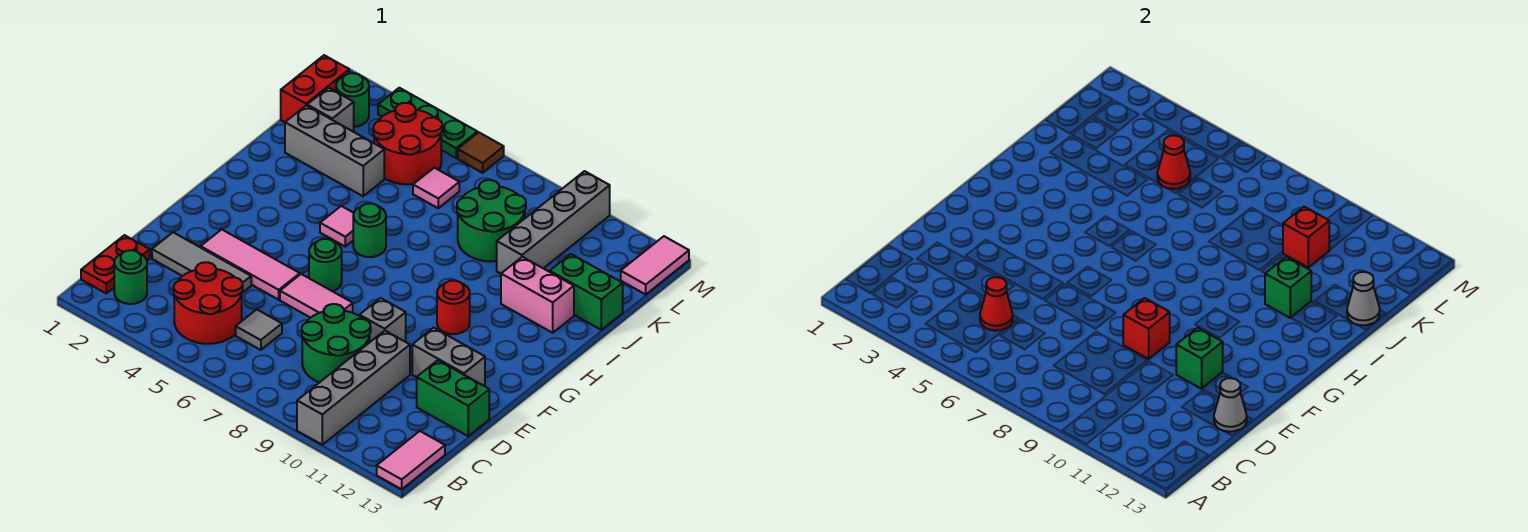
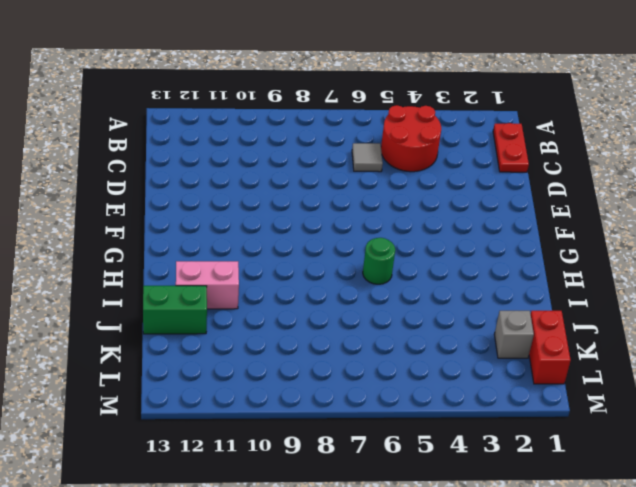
none -> grey 1x4 brick [297,331,410,445]
none -> pink 1x2 tile [377,431,445,489]
none -> green 1x1 round brick [114,250,147,304]
none -> green 2x2 round brick [302,304,371,383]

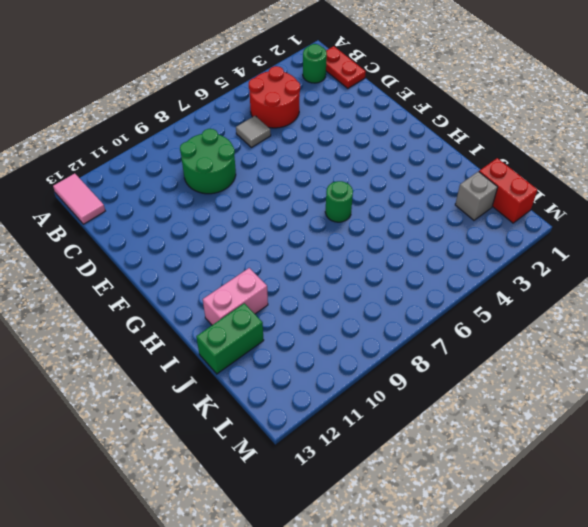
none -> grey 1x4 brick [297,331,410,445]
none -> grey 1x3 tile [152,232,251,293]
none -> green 1x2 brick [417,360,489,436]
none -> pink 1x3 tile [201,229,300,300]

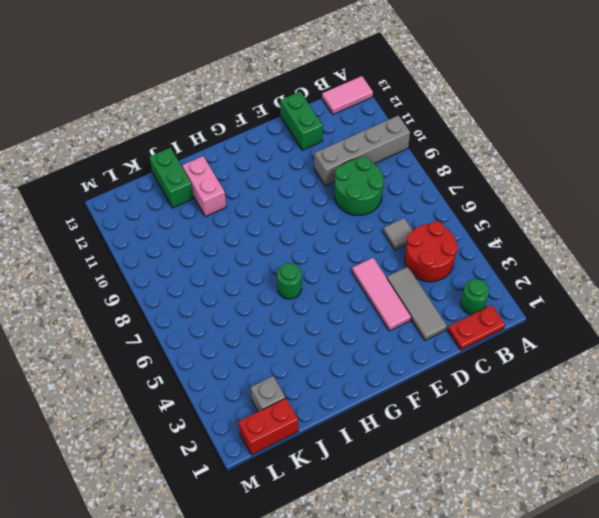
none -> pink 1x2 tile [280,274,353,318]
none -> grey 1x1 brick [359,298,406,342]
none -> grey 1x2 brick [412,328,485,386]
none -> green 1x1 round brick [309,239,342,291]

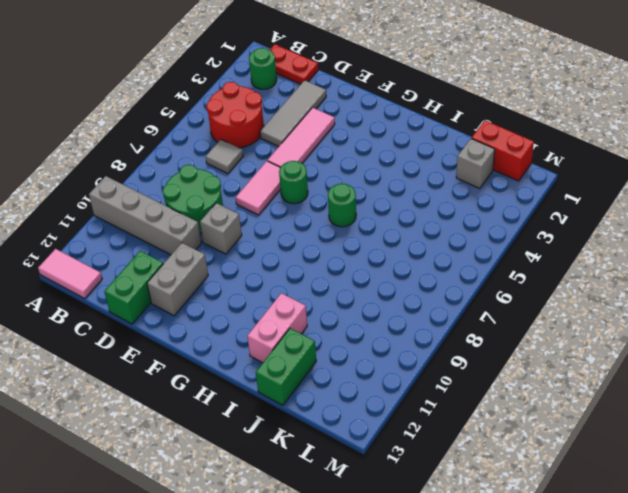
none -> red 1x1 round brick [437,281,470,334]
none -> pink 1x1 tile [320,206,354,246]
none -> grey 1x3 brick [285,106,384,196]
none -> green 2x2 round brick [457,180,526,261]

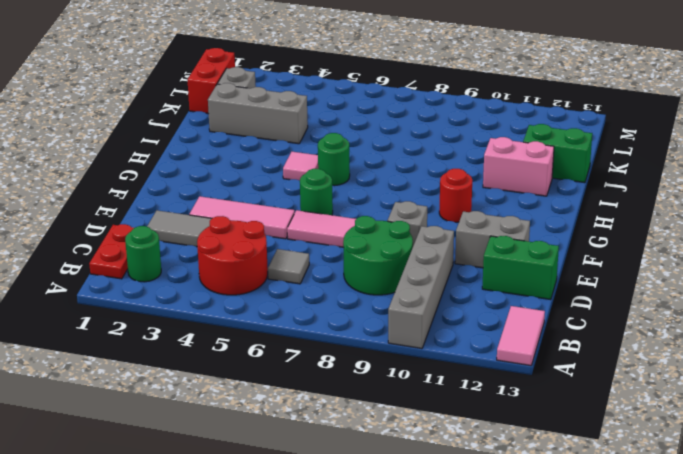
none -> green 2x2 round brick [457,180,526,261]
none -> grey 1x4 brick [497,171,610,274]
none -> red 2x2 round brick [373,103,442,184]
none -> pink 1x1 tile [413,168,459,208]

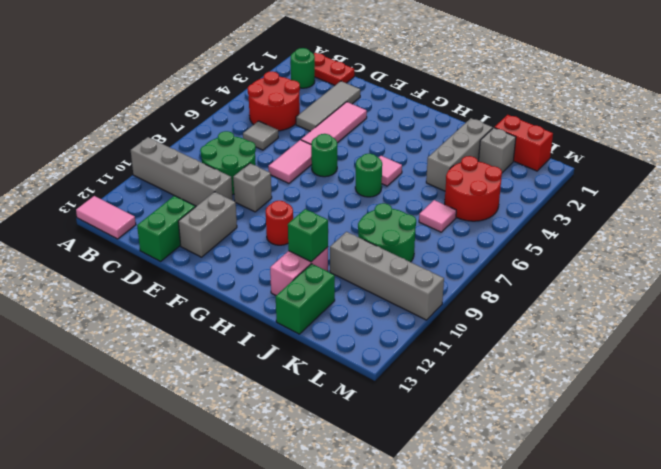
none -> green 1x1 round brick [336,73,369,127]
none -> pink 1x2 tile [621,236,689,294]
none -> green 1x3 plate [378,88,477,158]
none -> brown 1x1 tile [458,132,504,173]

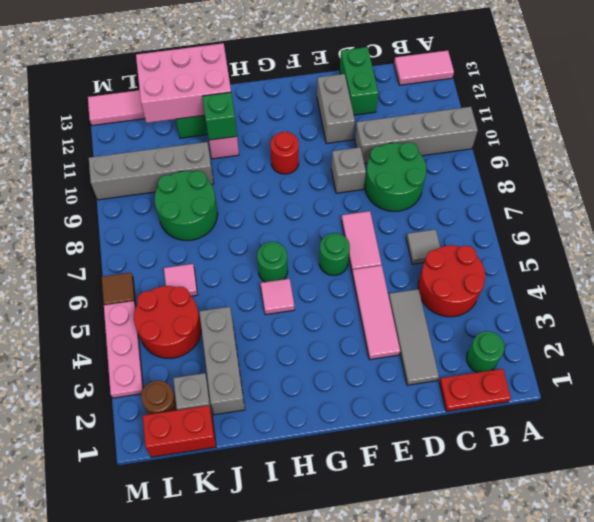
pink 2x3 brick [136,43,231,123] -> grey 1x1 cone [1347,272,1380,325]
brown 1x1 round brick [141,381,177,415] -> green 1x1 round brick [336,73,369,127]
pink 1x3 plate [104,301,143,398] -> green 1x3 plate [378,88,477,158]
none -> red 1x1 cone [980,277,1013,331]
none -> grey 1x1 cone [1214,378,1247,432]
none -> red 1x1 brick [1123,298,1170,359]
none -> green 1x1 brick [1176,328,1223,389]

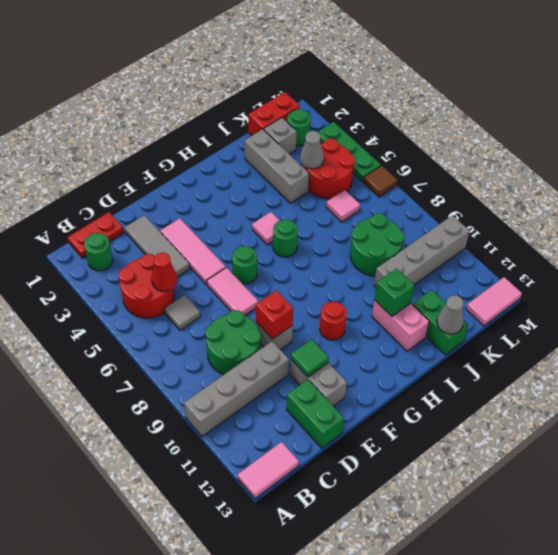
green 1x1 tile [291,339,329,377] -> green 1x1 brick [1176,328,1223,389]
grey 1x1 cone [300,131,324,169] -> grey 1x1 cone moved to [1214,378,1247,432]
none -> red 1x1 cone [1157,135,1190,189]
none -> red 1x1 brick [1283,207,1329,268]

